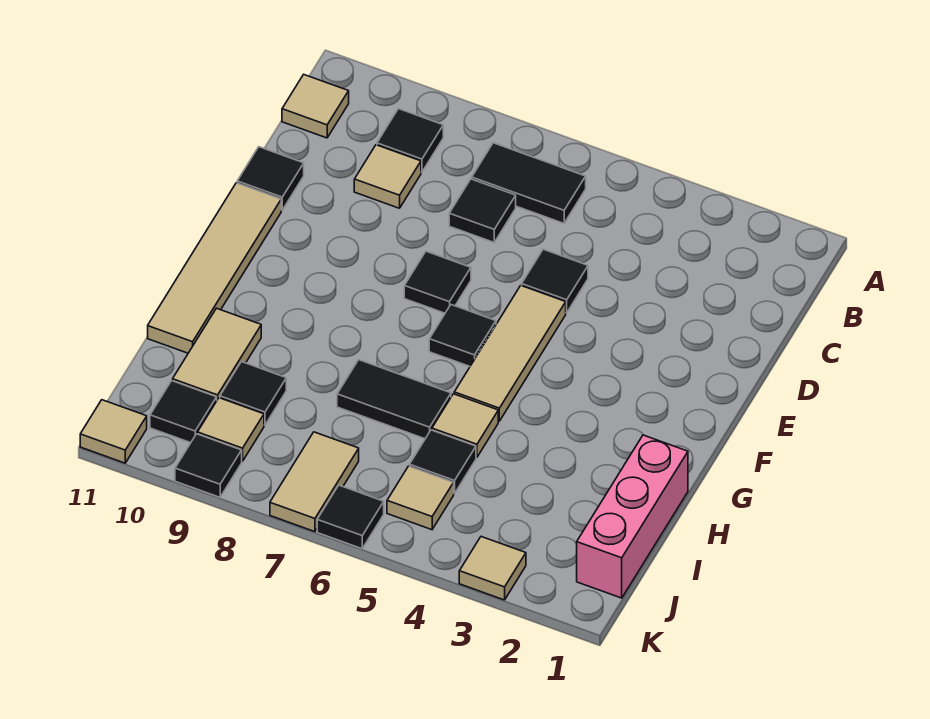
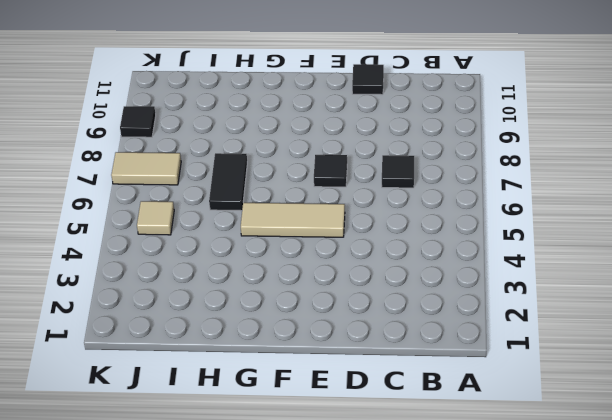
none -> black 1x2 tile [472,143,586,223]
none -> black 1x1 tile [377,109,443,172]
none -> tan 1x1 tile [282,74,349,138]

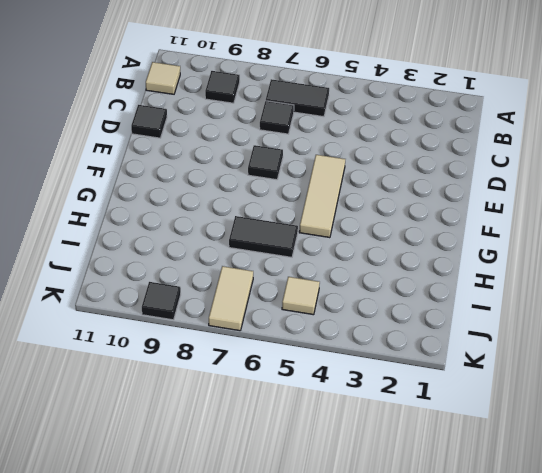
none -> tan 1x1 tile [354,145,421,208]
none -> black 1x1 tile [522,249,588,313]
none -> tan 1x4 tile [148,183,281,353]

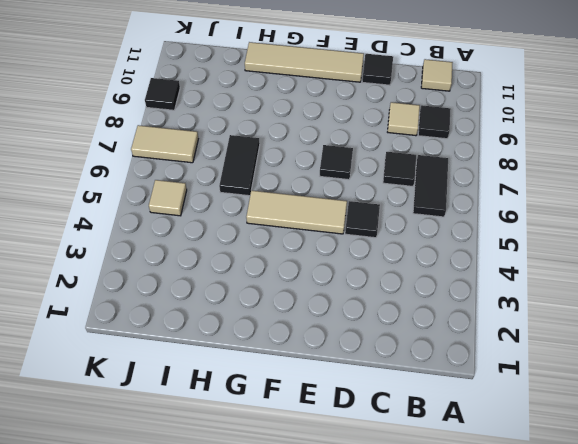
none -> black 1x1 tile [429,305,496,366]
none -> pink 1x3 brick [577,435,688,598]
none -> tan 1x1 tile [432,394,498,457]

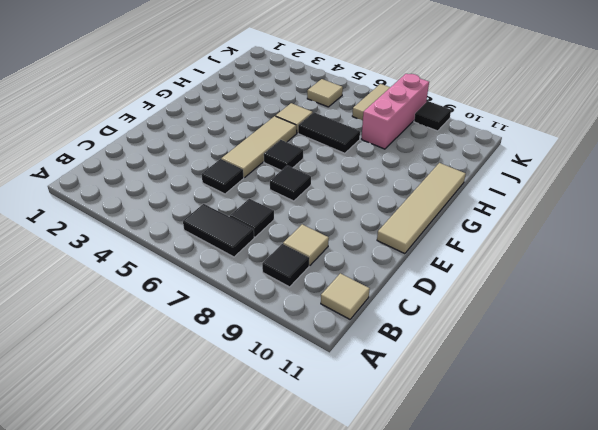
pink 1x3 brick [362,74,429,149] -> pink 1x3 brick moved to [577,435,688,598]
none -> black 1x1 tile [237,147,304,210]
none -> tan 1x2 tile [173,308,261,400]
none -> black 1x1 tile [410,430,476,494]

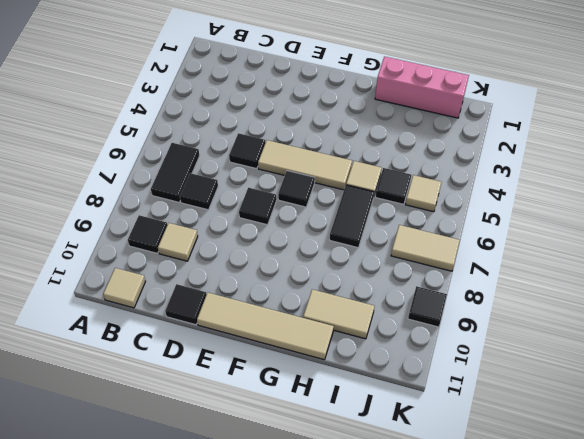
none -> black 1x1 tile [220,362,286,425]
none -> tan 1x1 tile [197,398,264,461]
none -> black 1x1 tile [150,381,217,443]

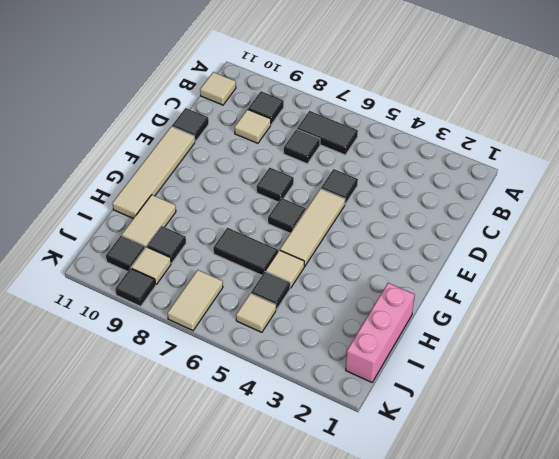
none -> tan 1x1 tile [459,537,526,600]
none -> black 1x1 tile [317,485,384,549]
none -> tan 1x1 tile [80,400,147,463]

